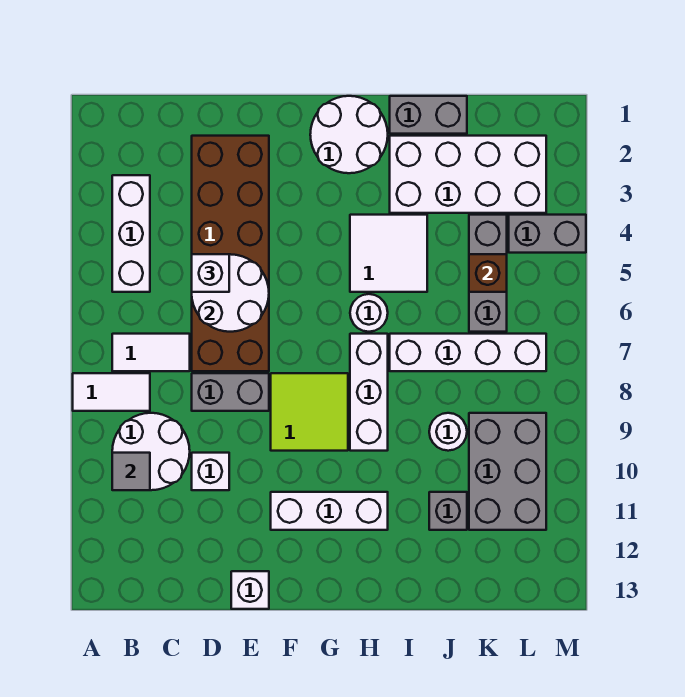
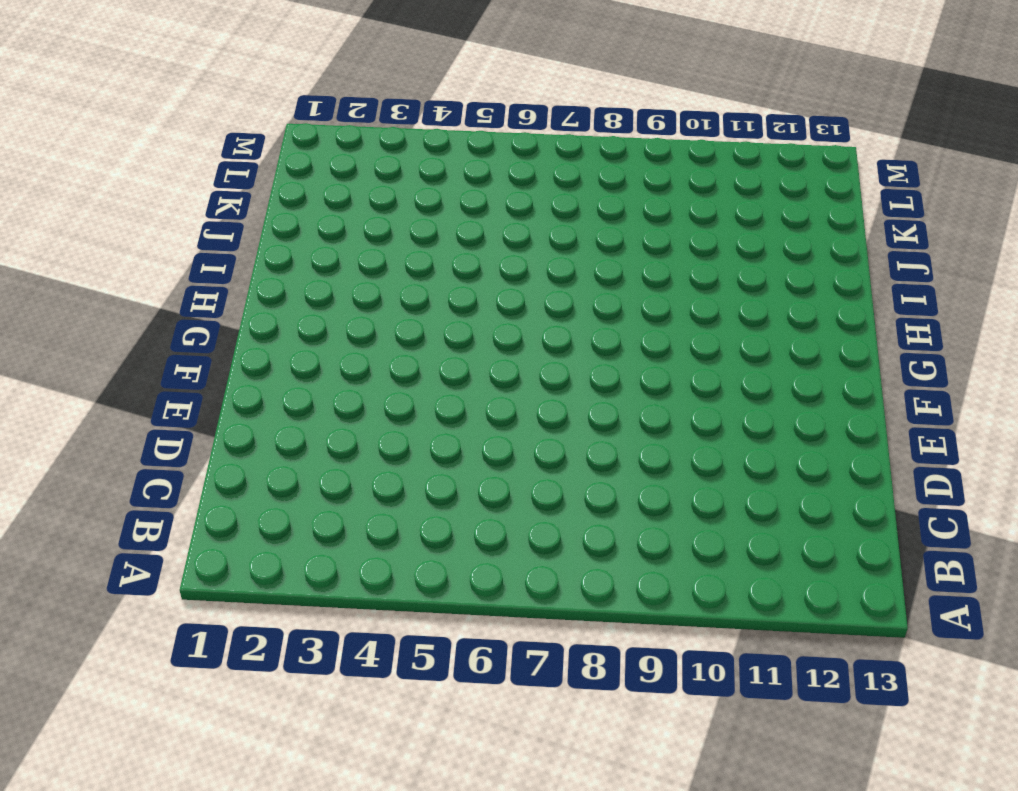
none -> white 1x2 tile [73,373,150,411]
none -> white 1x3 brick [112,175,150,292]
none -> white 1x2 tile [112,334,190,371]

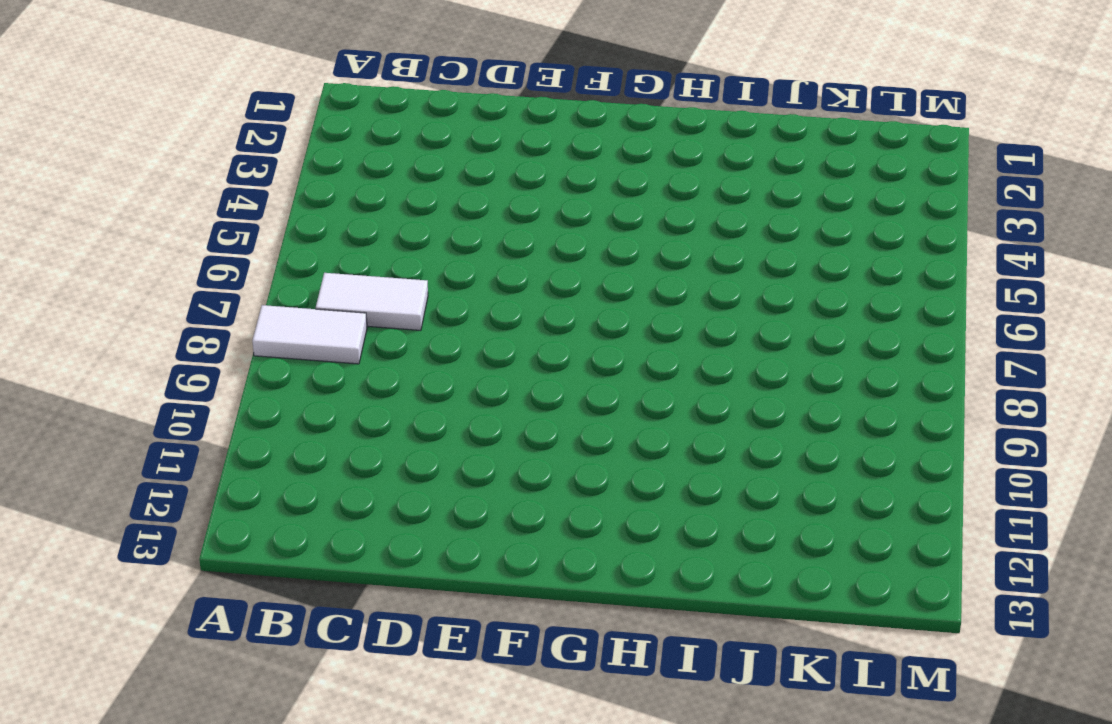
none -> white 1x3 brick [112,175,150,292]
none -> white 2x2 round brick [112,413,190,490]
none -> brown 2x6 brick [192,136,269,371]

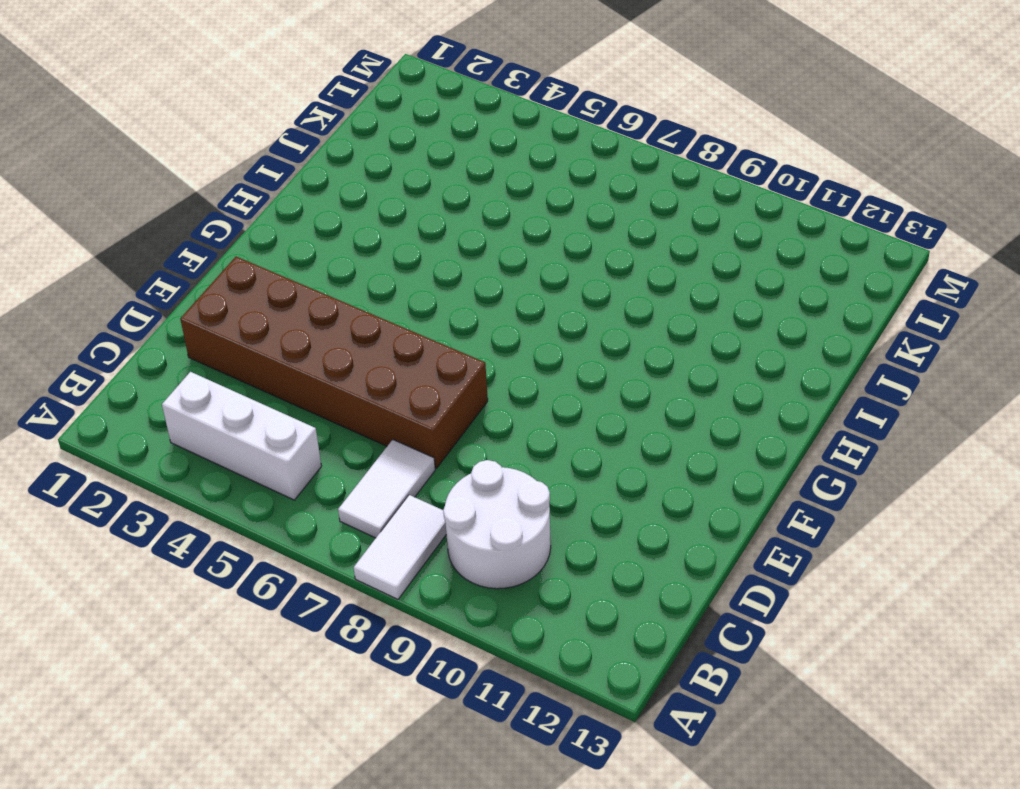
none -> grey 1x2 brick [192,373,269,411]
none -> white 1x1 brick [192,453,229,490]
none -> white 1x1 brick [231,571,269,609]

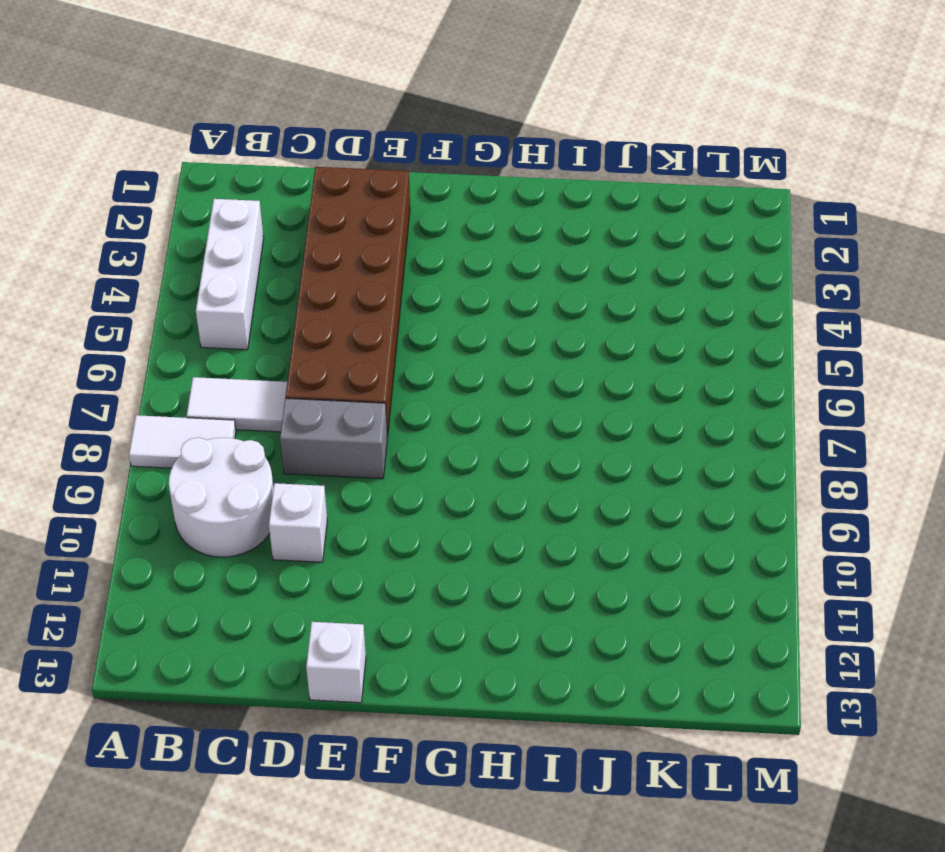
none -> lime 2x2 tile [271,373,348,451]
none -> white 1x3 brick [271,492,388,530]
none -> white 2x2 round brick [310,96,388,173]

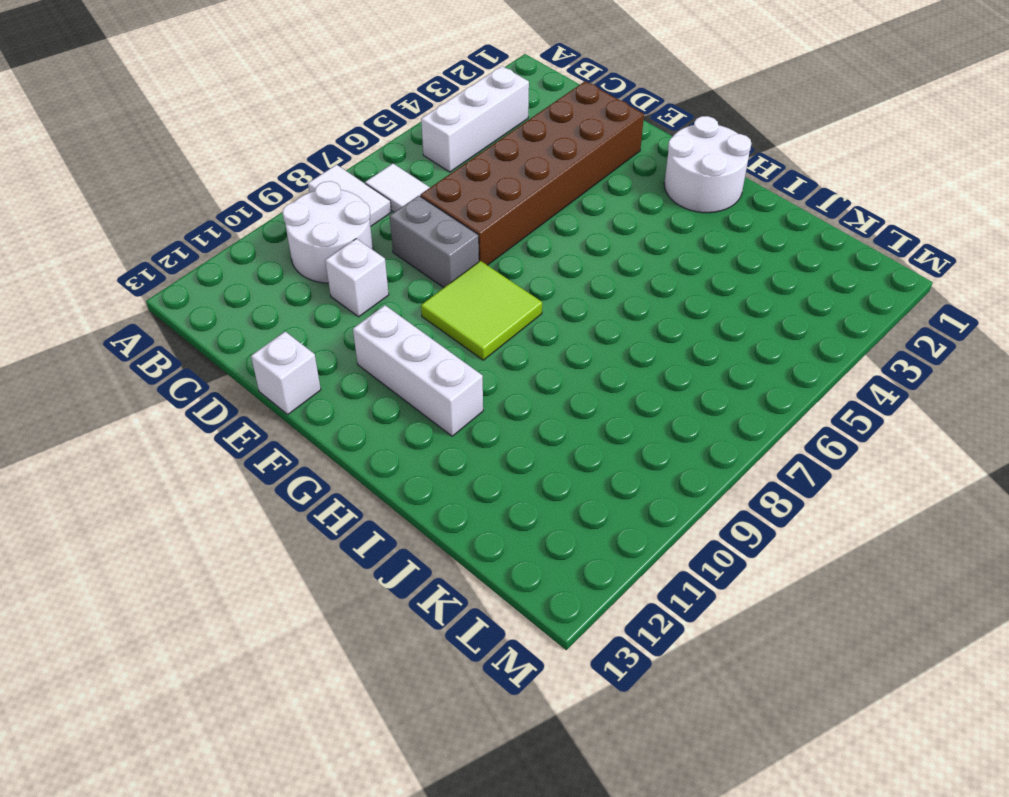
none -> white 2x2 tile [350,215,427,292]
none -> white 1x1 round brick [350,294,388,332]
none -> white 1x3 brick [350,334,388,451]

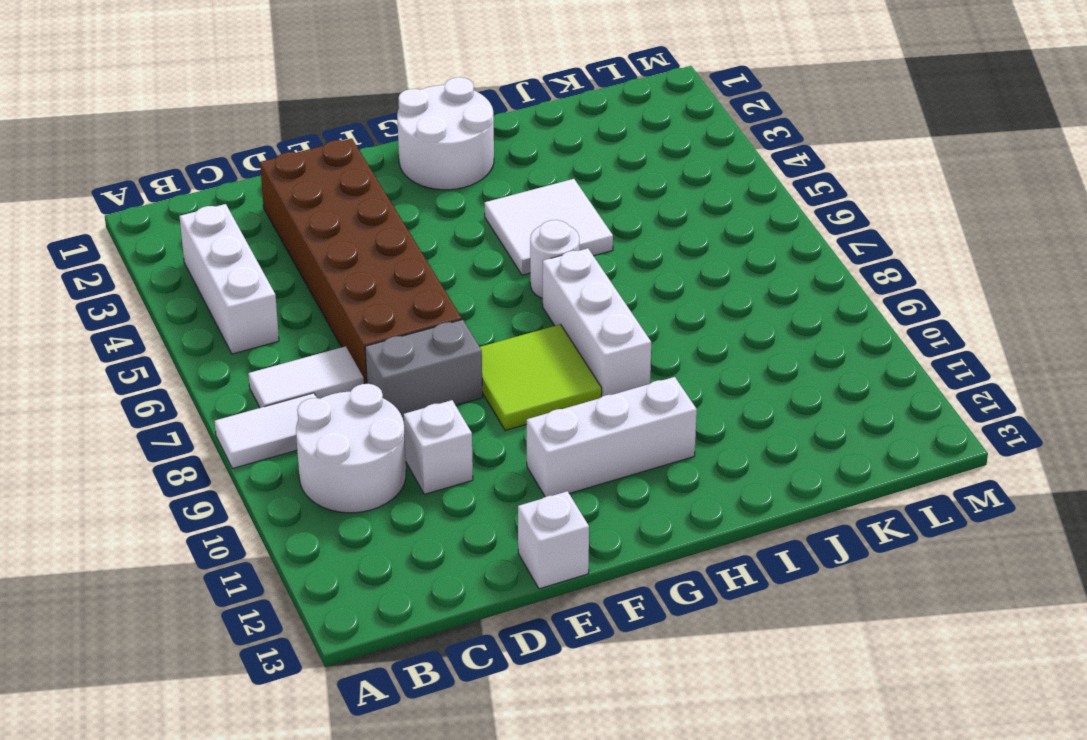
none -> grey 1x2 brick [390,96,467,134]
none -> white 2x4 brick [390,136,546,213]
none -> white 1x4 brick [390,334,546,371]

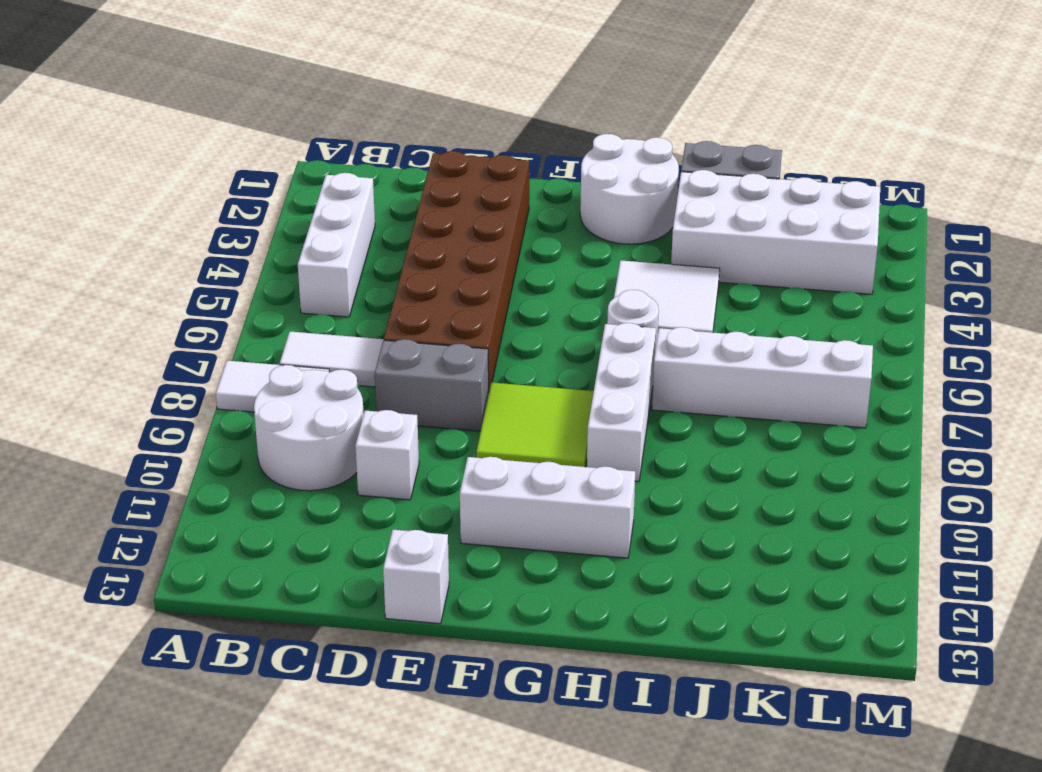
none -> white 1x1 round brick [429,413,467,451]
none -> grey 1x1 brick [429,492,467,530]
none -> grey 1x3 brick [469,215,507,332]

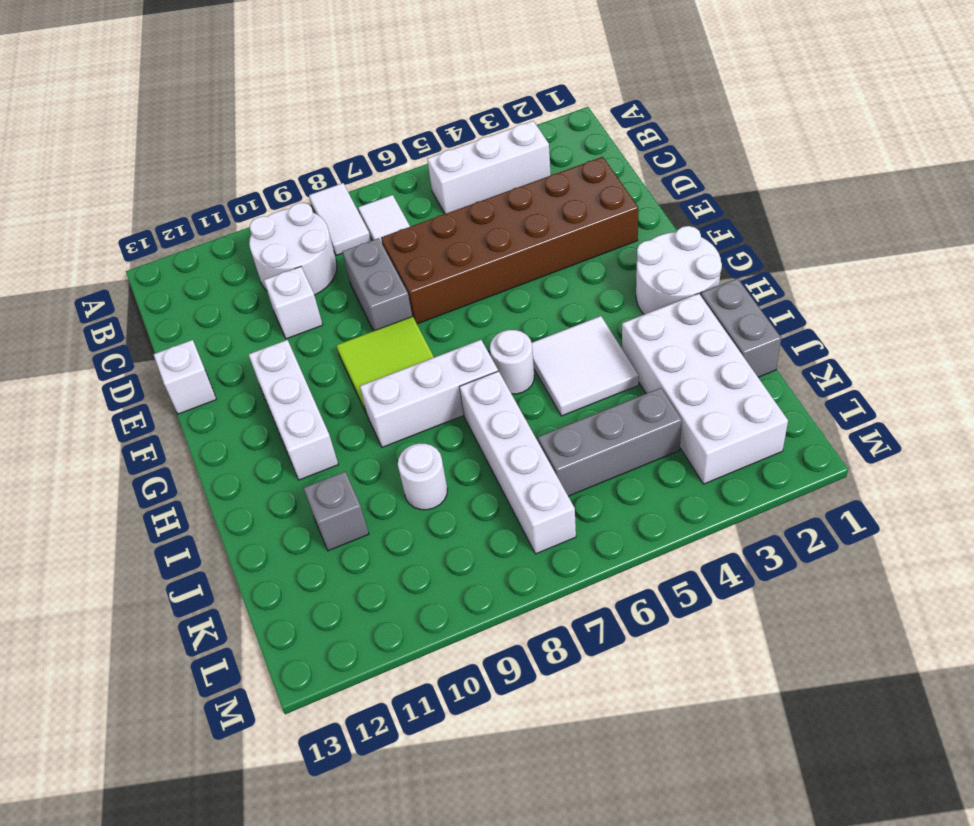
none -> grey 2x3 brick [469,413,546,530]
none -> grey 1x2 brick [509,215,586,253]
none -> grey 1x1 tile [112,453,150,490]

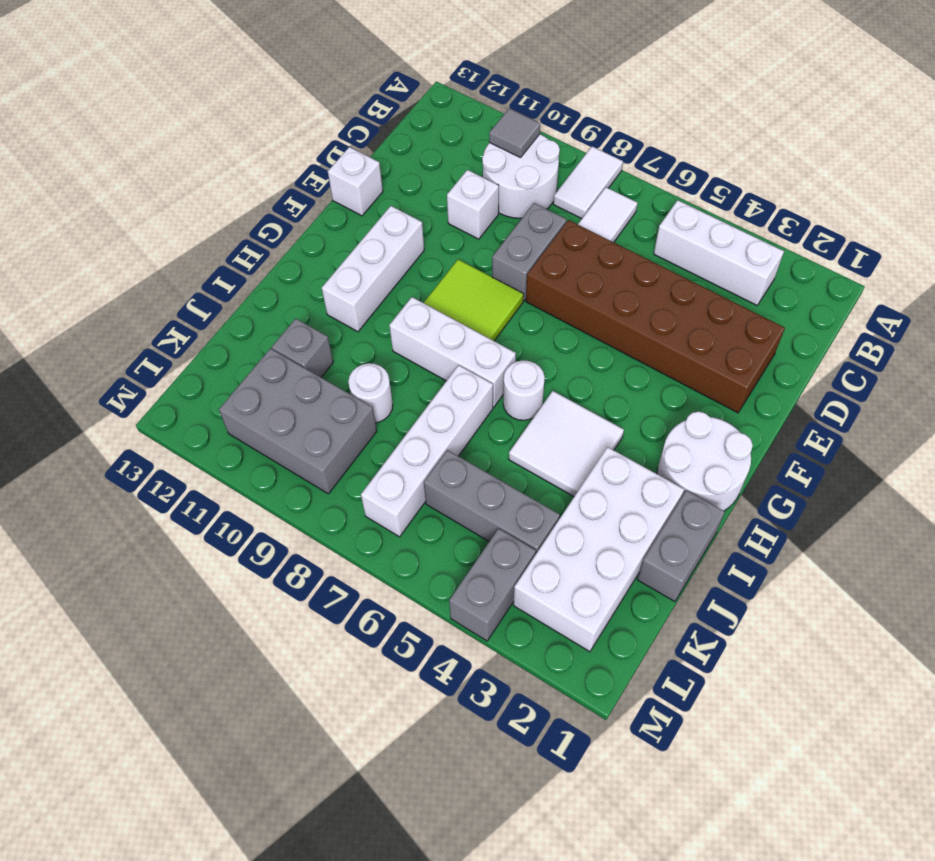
none -> white 2x2 round brick [192,254,269,332]
none -> brown 1x1 brick [469,254,507,292]
none -> white 1x1 brick [192,254,229,292]

